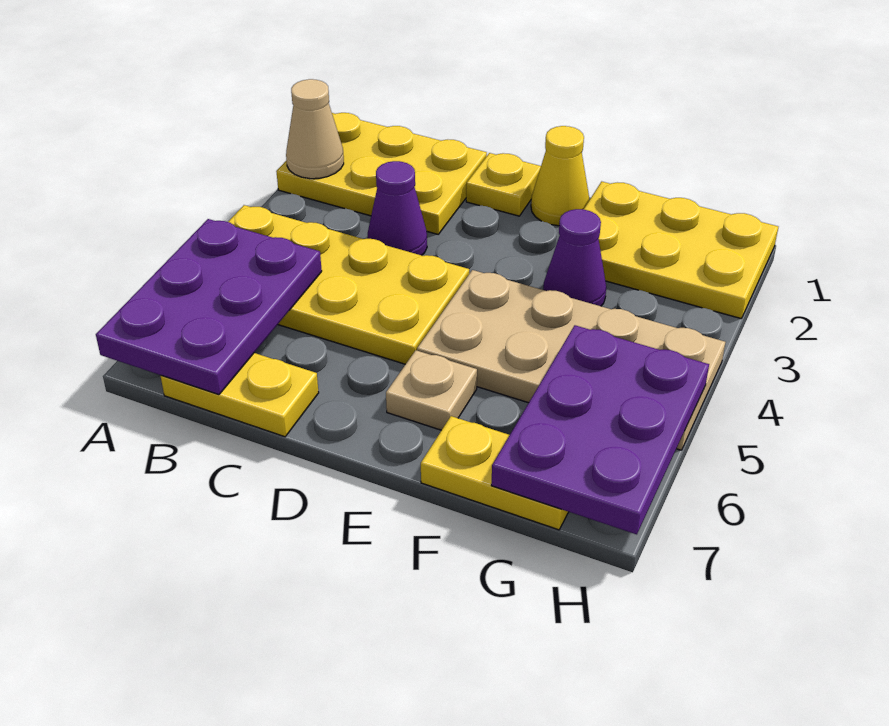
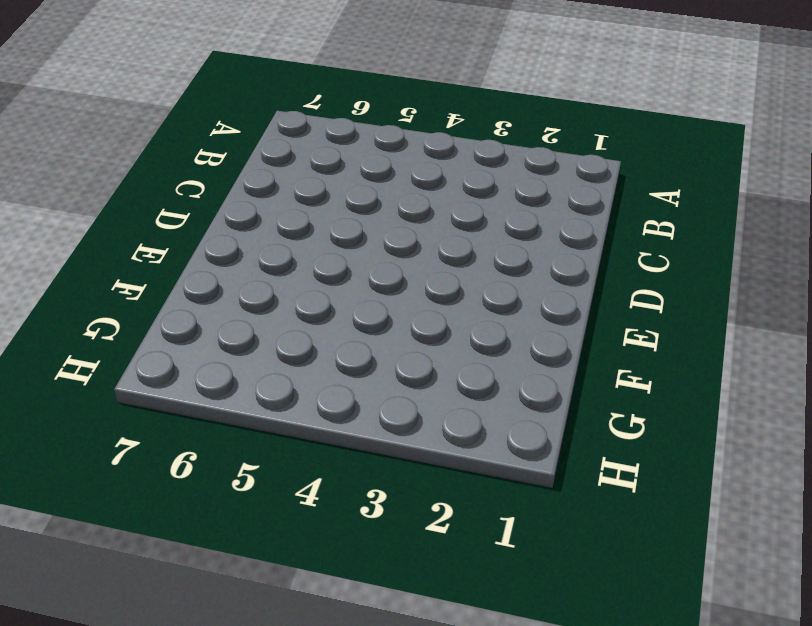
none -> yellow 2x3 plate [276,113,487,234]
none -> yellow 2x4 plate [228,205,469,364]
none -> yellow 1x2 plate [161,353,319,437]

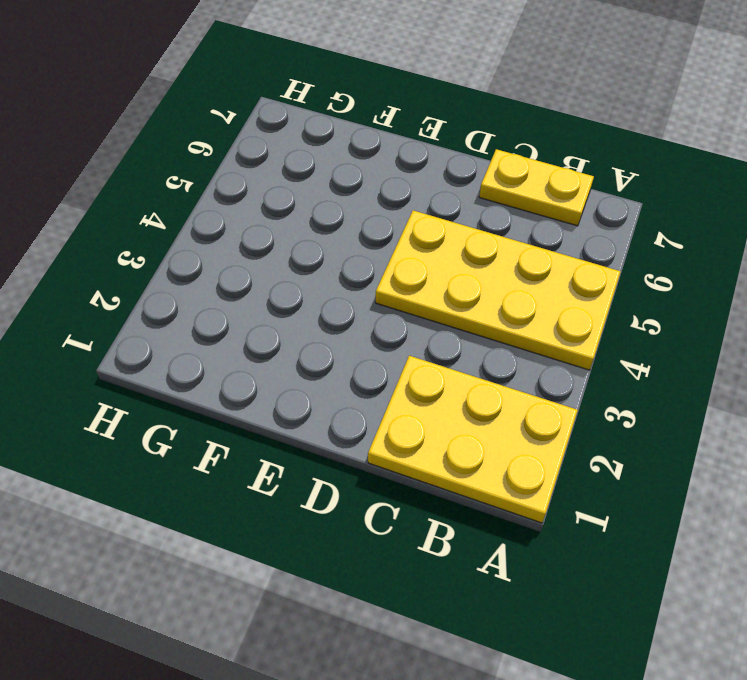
none -> purple 1x1 cone [368,161,427,255]
none -> yellow 1x1 plate [466,153,541,216]
none -> yellow 1x1 cone [531,126,590,226]

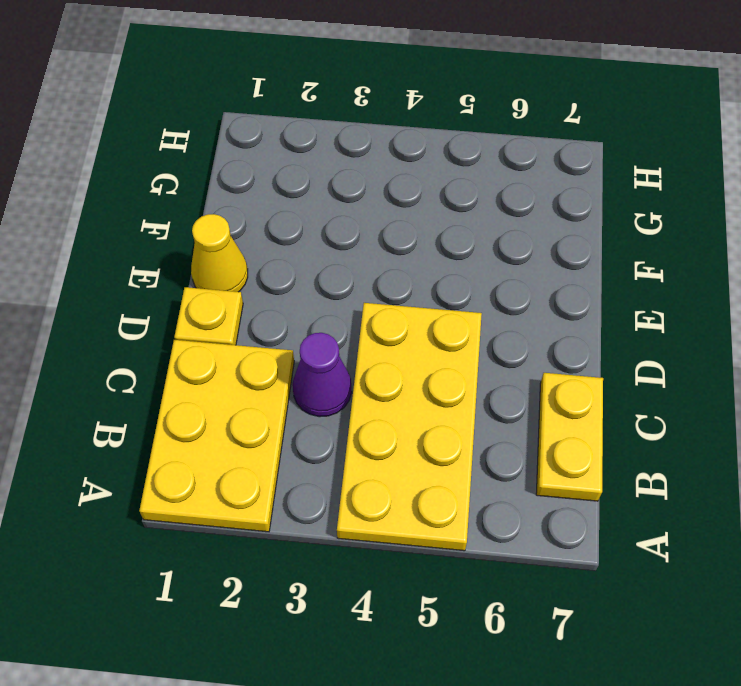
none -> tan 2x4 plate [417,270,725,450]
none -> tan 1x1 plate [386,350,477,430]
none -> yellow 2x3 plate [584,182,778,318]

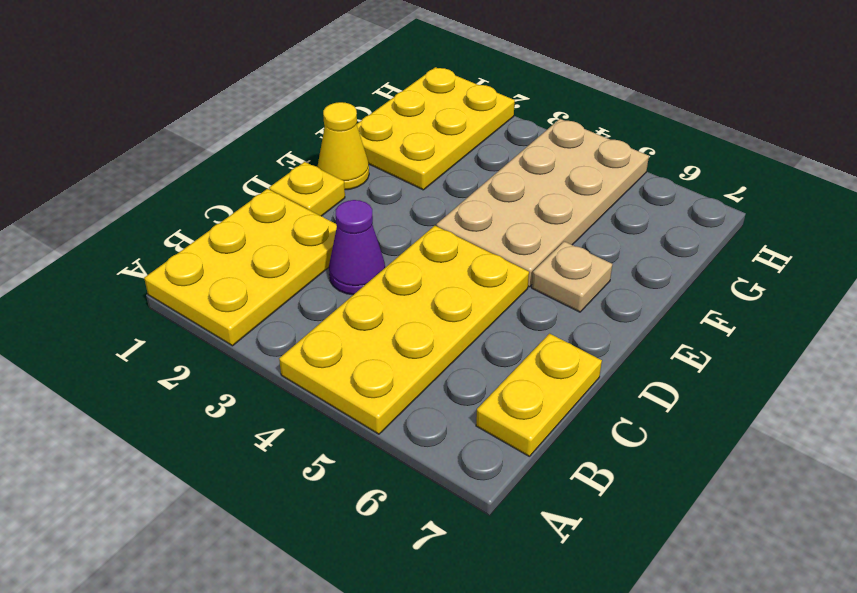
none -> purple 1x1 cone [543,209,606,306]
none -> yellow 1x2 plate [421,416,568,530]
none -> tan 1x1 cone [286,79,344,179]

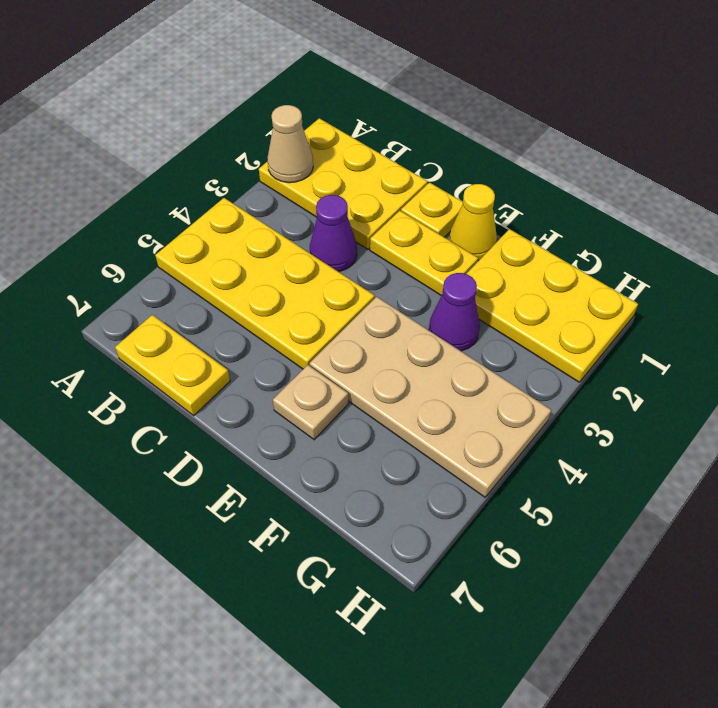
yellow 1x2 plate [370,211,478,296] -> yellow 1x2 plate moved to [421,416,568,530]
none -> purple 2x3 plate [96,219,322,395]
none -> purple 2x3 plate [491,325,709,534]

